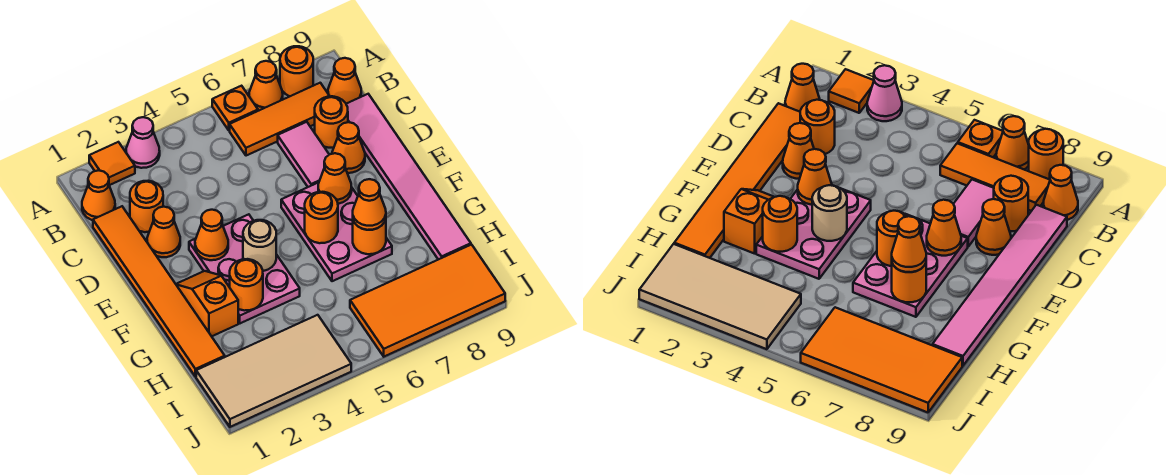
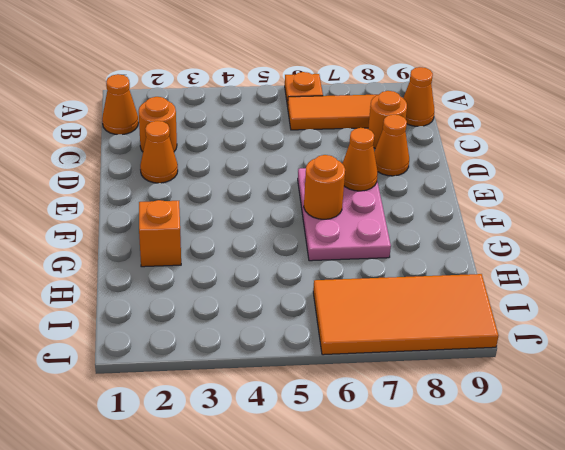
none -> orange 1x1 tile [89,142,135,185]
none -> pink 1x1 cone [126,117,160,168]
none -> orange 1x1 cone [249,61,283,110]

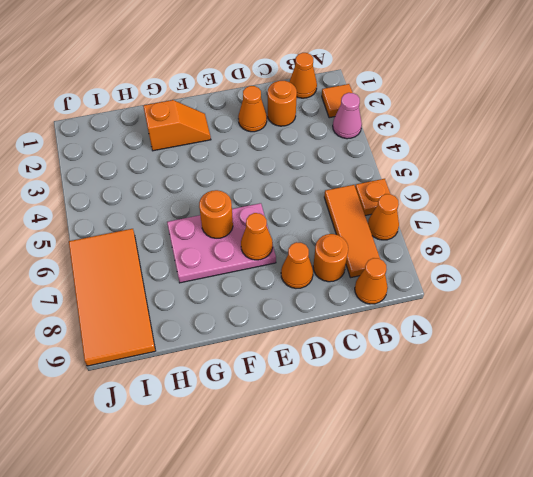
none -> orange 1x1 round brick [280,46,313,96]
none -> orange 1x6 tile [93,206,225,377]
none -> pink 1x2 tile [278,122,329,187]

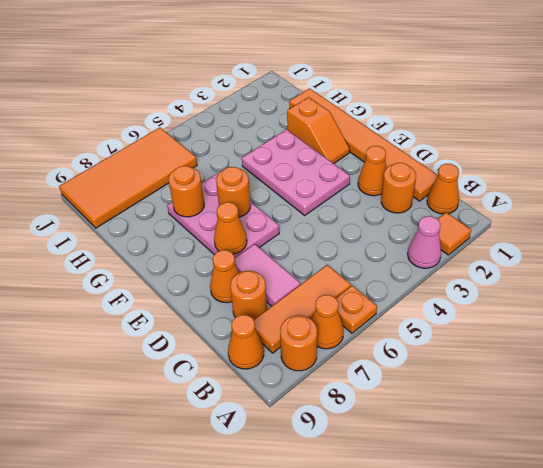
none -> pink 1x6 tile [346,94,471,260]
none -> tan 2x4 tile [196,315,351,427]
none -> orange 1x1 cone [195,210,228,260]

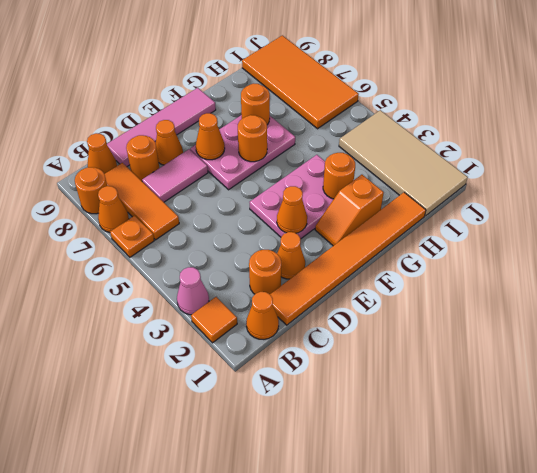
pink 1x4 tile [107,88,216,166] -> pink 1x6 tile [346,94,471,260]
none -> tan 1x1 round brick [243,220,276,271]
none -> orange 1x1 cone [353,179,386,230]

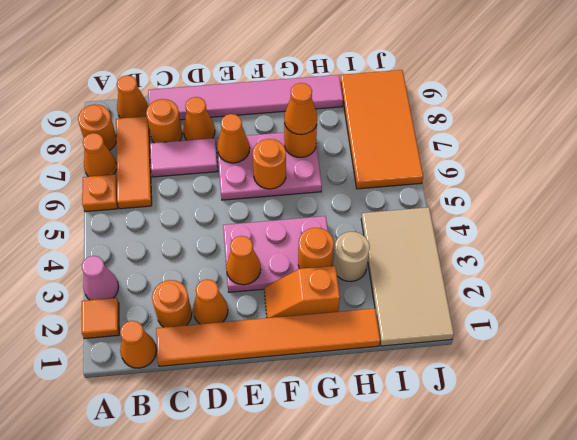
tan 1x1 round brick [333,232,370,281] -> tan 1x1 round brick moved to [243,220,276,271]

